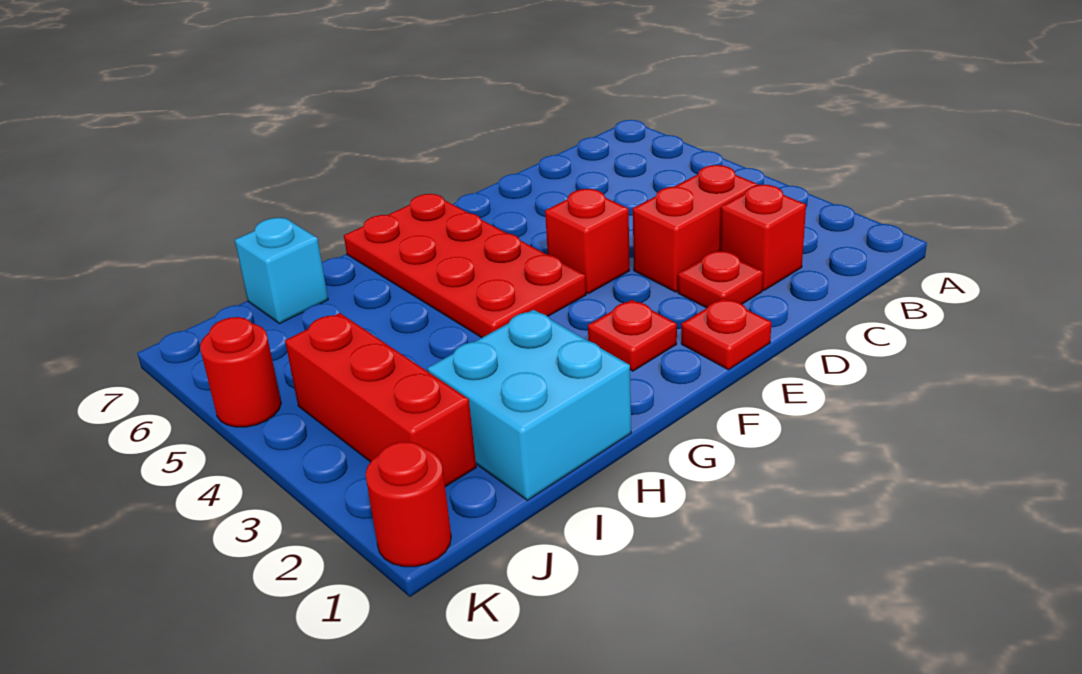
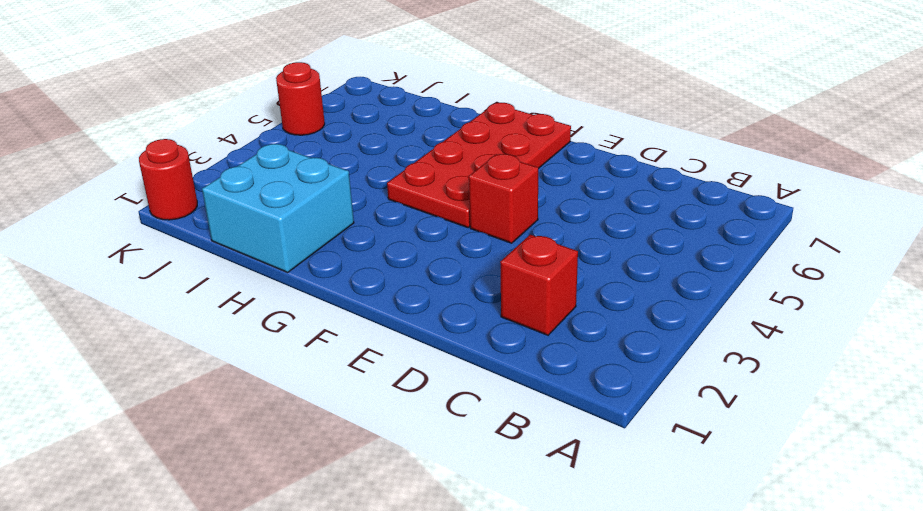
none -> red 1x2 brick [633,165,758,292]
none -> red 1x1 plate [678,250,763,308]
none -> red 1x1 plate [681,298,771,370]

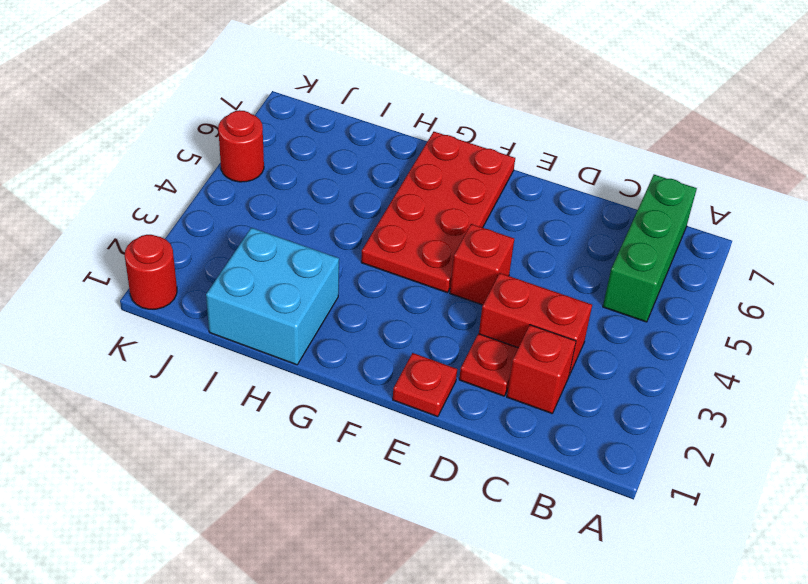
green 1x3 brick [603,175,697,322] -> none
none -> red 1x1 plate [588,300,677,371]
none -> cyan 1x1 brick [235,218,328,324]
none -> red 1x3 brick [285,313,476,487]

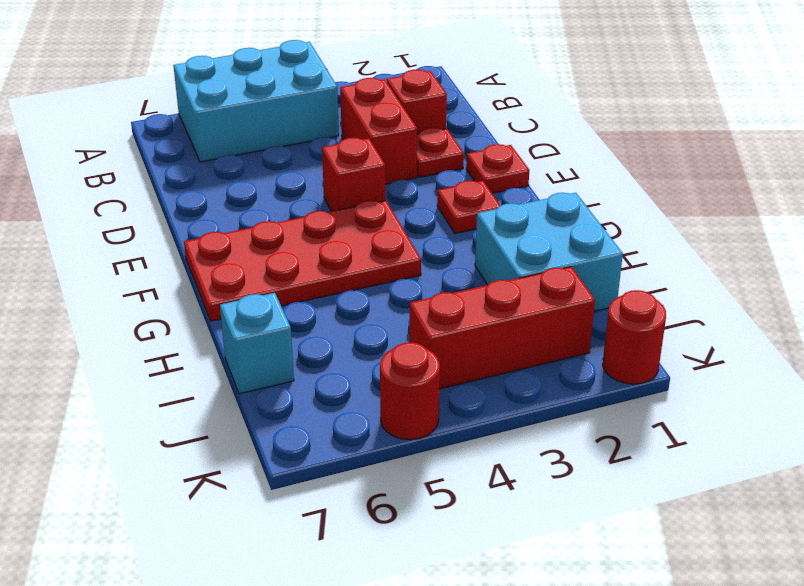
cyan 2x3 brick [173,40,339,162] -> none

